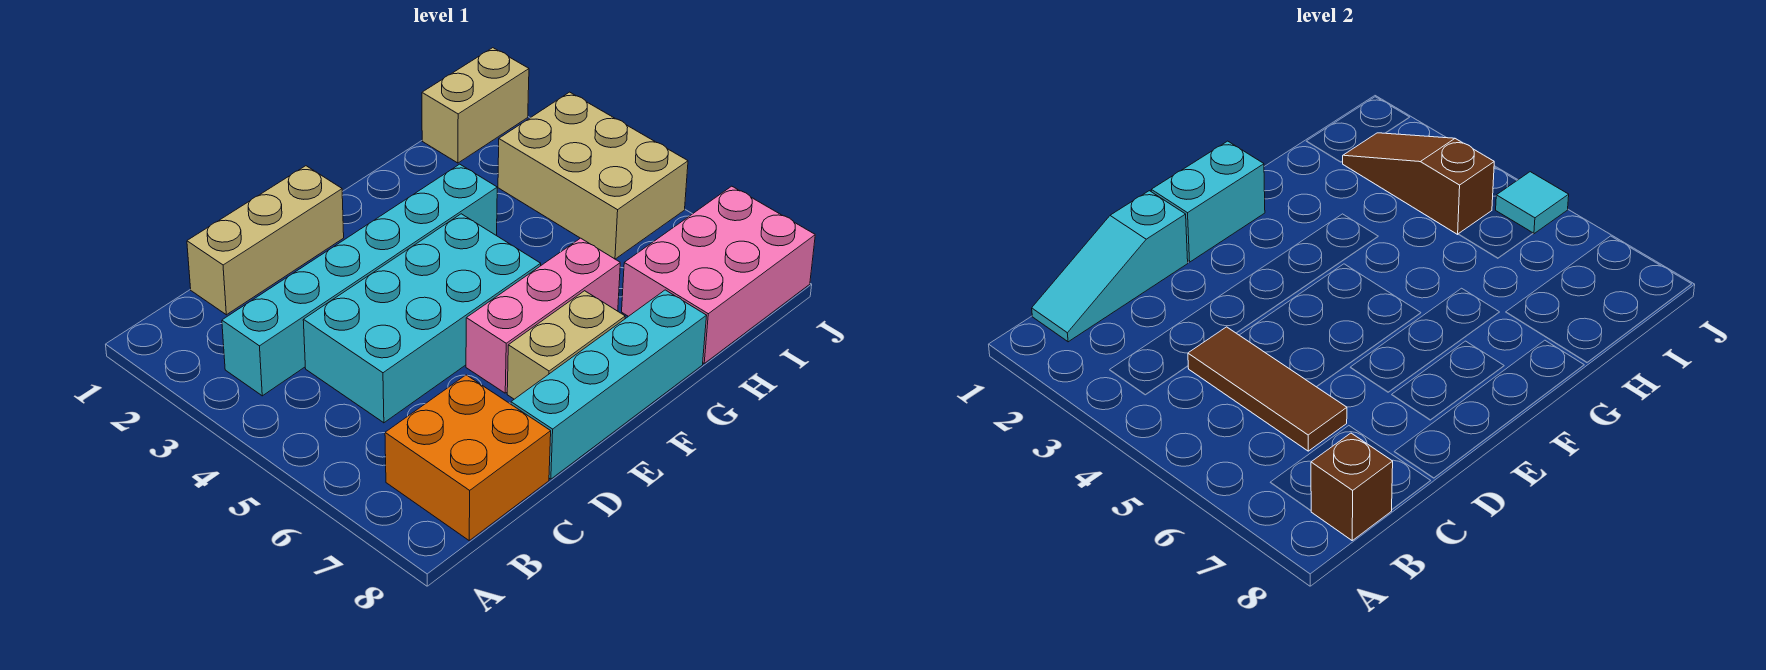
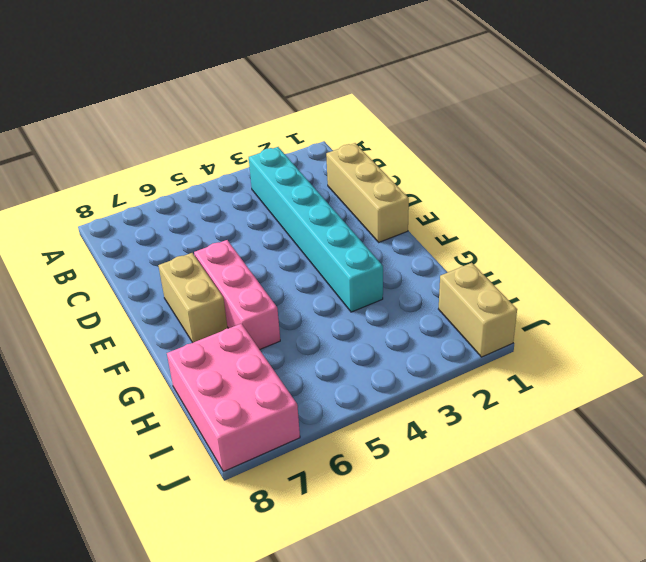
none -> orange 2x2 brick [385,375,551,540]
none -> cyan 2x4 brick [303,214,541,423]
none -> cyan 1x4 brick [511,290,707,479]

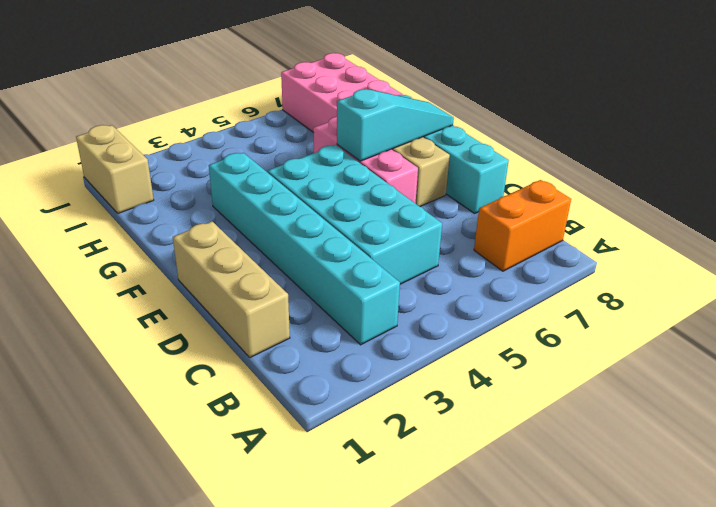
orange 1x2 brick [474,180,571,271] -> orange 2x2 brick [385,375,551,540]
cyan 1x3 slope [337,89,454,161] -> cyan 1x3 slope turned to [1032,191,1188,342]
none -> tan 2x3 brick [498,92,688,259]
none -> brown 1x1 brick [1311,433,1393,540]
none -> brown 1x3 tile [1188,327,1347,451]

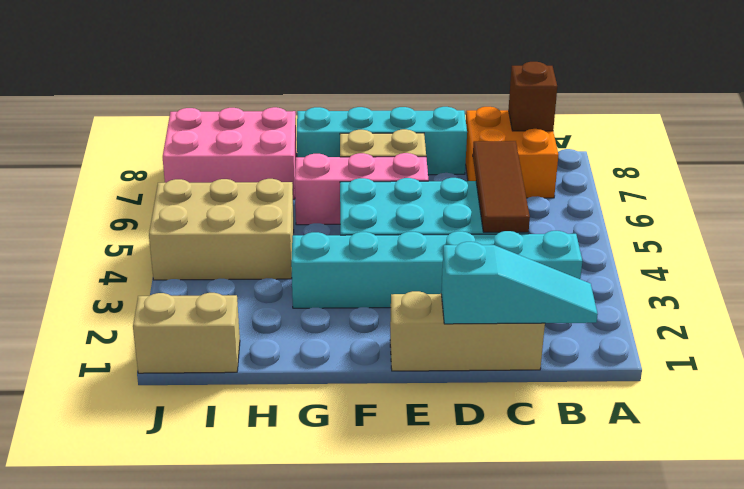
tan 2x3 brick [149,179,294,280] -> tan 2x3 brick turned to [498,92,688,259]
none -> cyan 1x2 brick [1151,141,1265,262]
none -> brown 1x3 slope [1343,133,1494,234]
none -> cyan 1x1 tile [1496,172,1569,234]

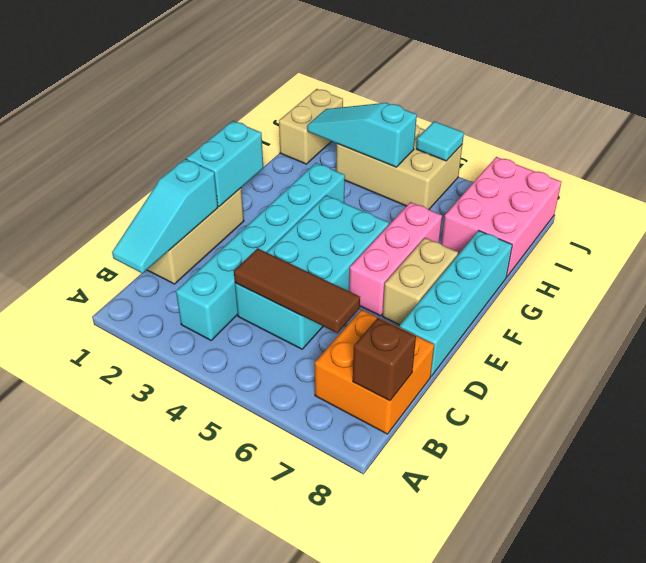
cyan 1x3 slope [307,103,417,167] -> brown 1x3 slope [1343,133,1494,234]

